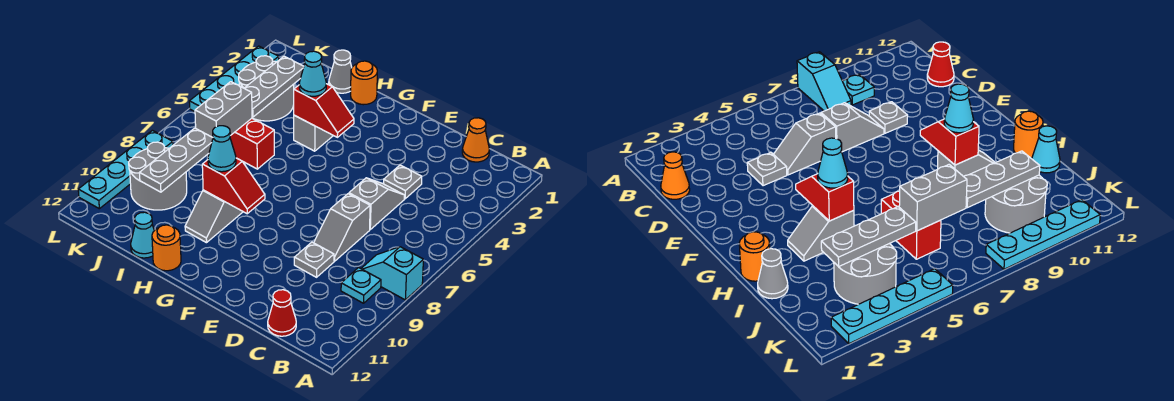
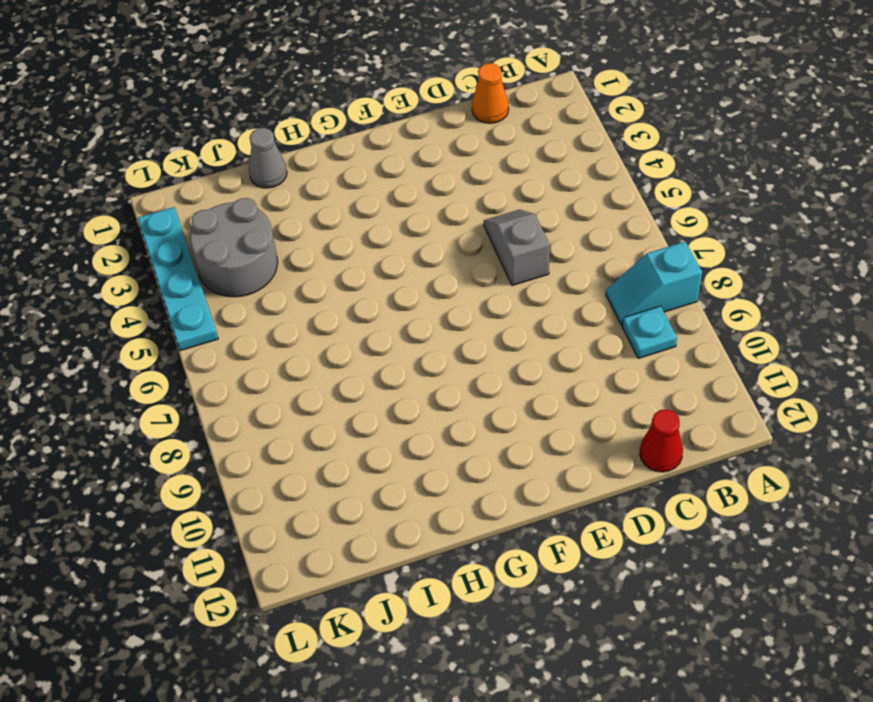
none -> grey 1x1 plate [384,165,422,199]
none -> grey 1x2 slope [314,194,370,261]
none -> grey 1x1 plate [294,242,334,277]

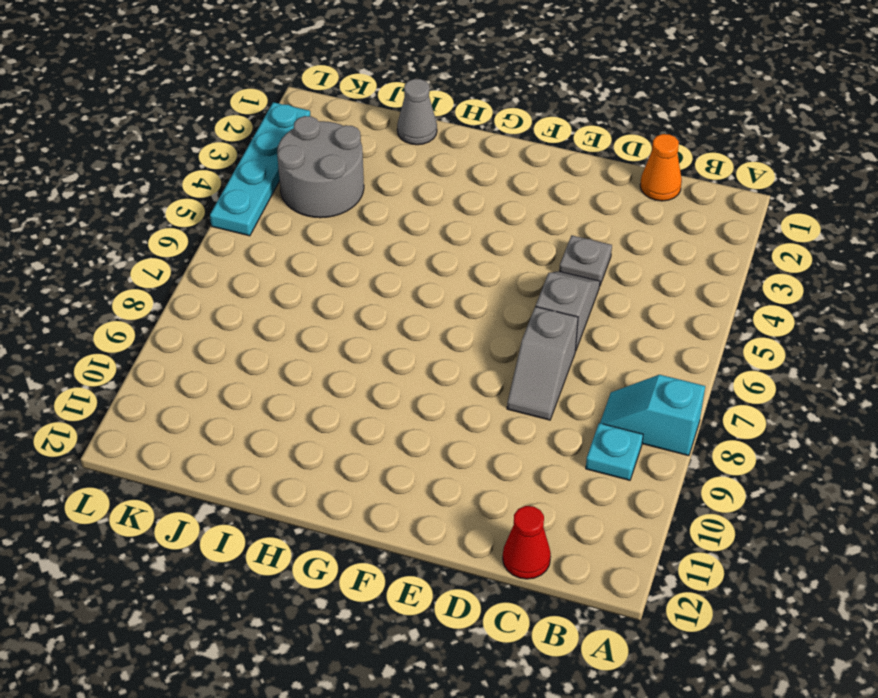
none -> grey 1x1 plate [294,242,334,277]
none -> orange 1x1 round brick [351,61,377,105]
none -> grey 1x2 slope [294,115,333,151]

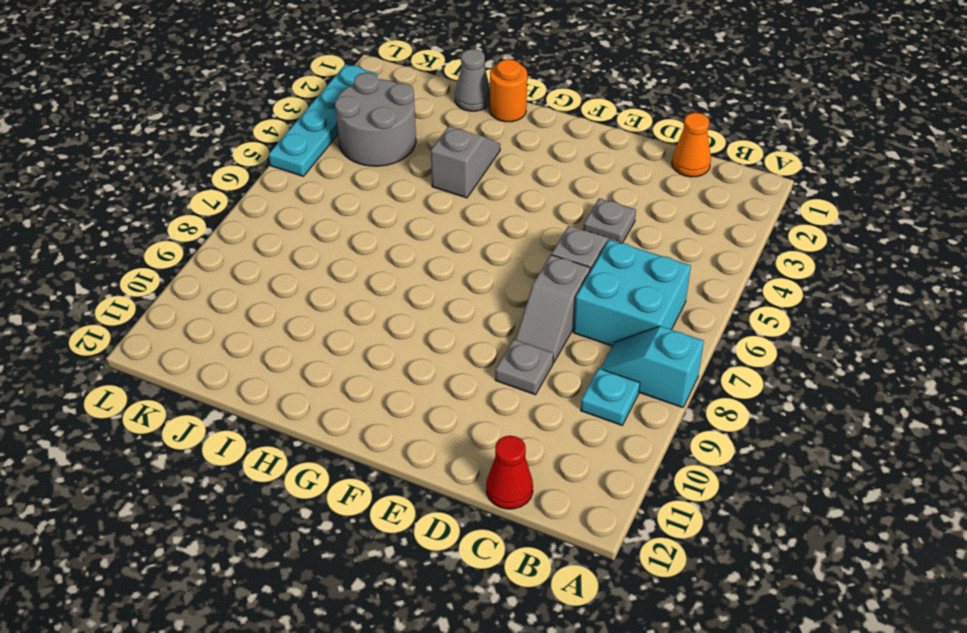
cyan 2x2 brick [573,240,691,346] -> none
none -> grey 1x2 slope [185,190,243,243]
none -> orange 1x1 round brick [152,225,181,271]
none -> red 1x2 brick [230,118,274,169]

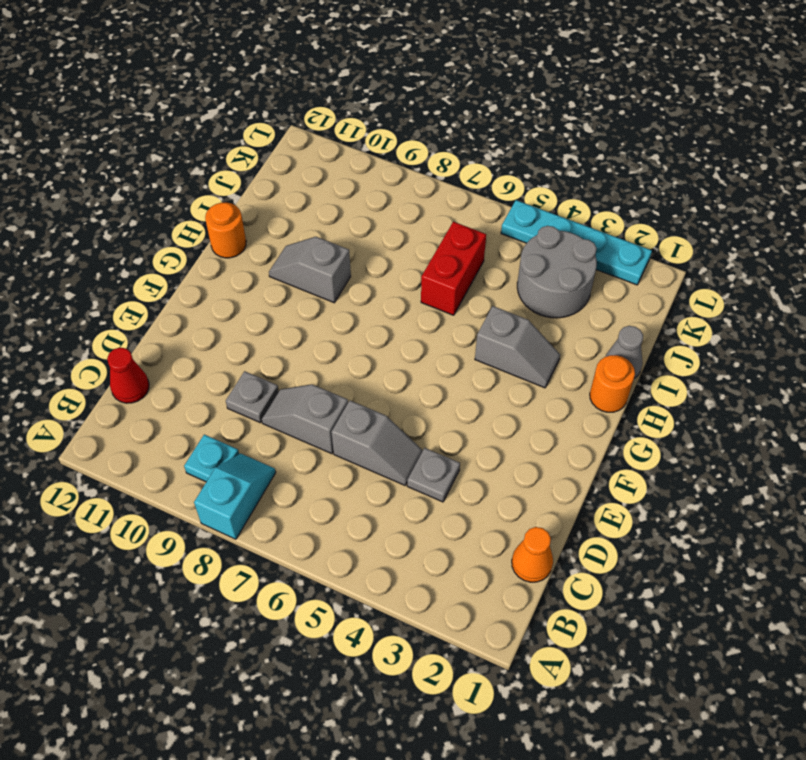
none -> cyan 1x1 cone [131,212,154,258]
none -> grey 2x2 round brick [129,142,187,210]
none -> cyan 1x4 plate [78,130,173,209]

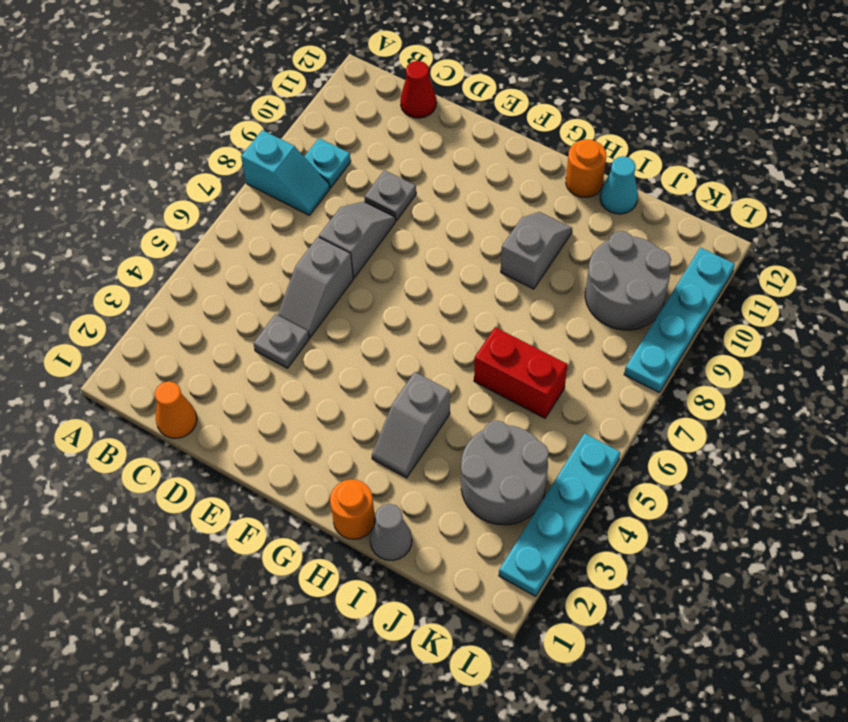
none -> red 1x2 slope [294,84,354,137]
none -> red 1x2 slope [202,158,265,214]
none -> grey 1x3 plate [245,56,304,117]

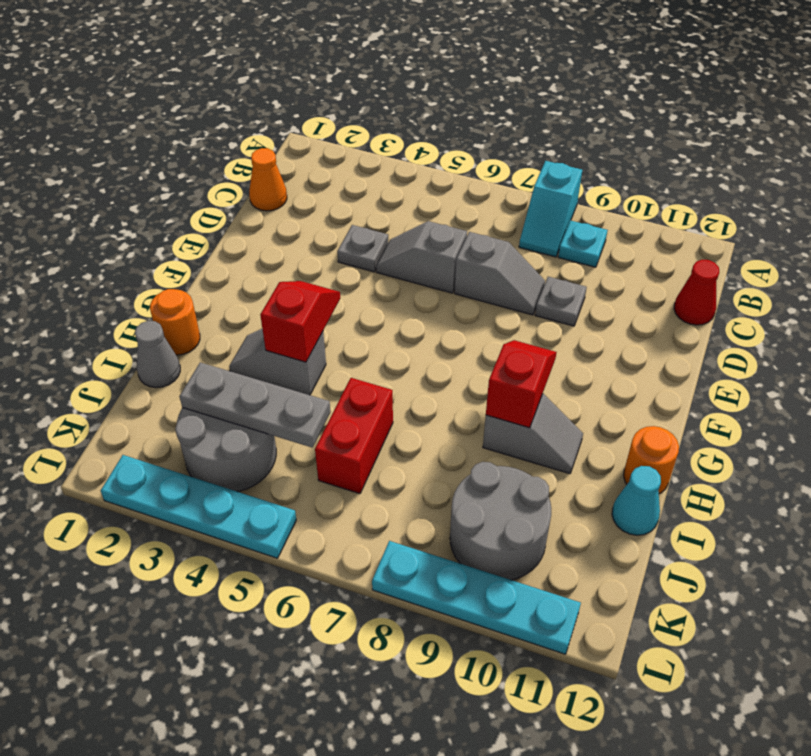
none -> grey 1x2 brick [195,82,252,137]
none -> grey 1x3 plate [140,128,213,192]
none -> cyan 1x1 cone [299,51,326,96]

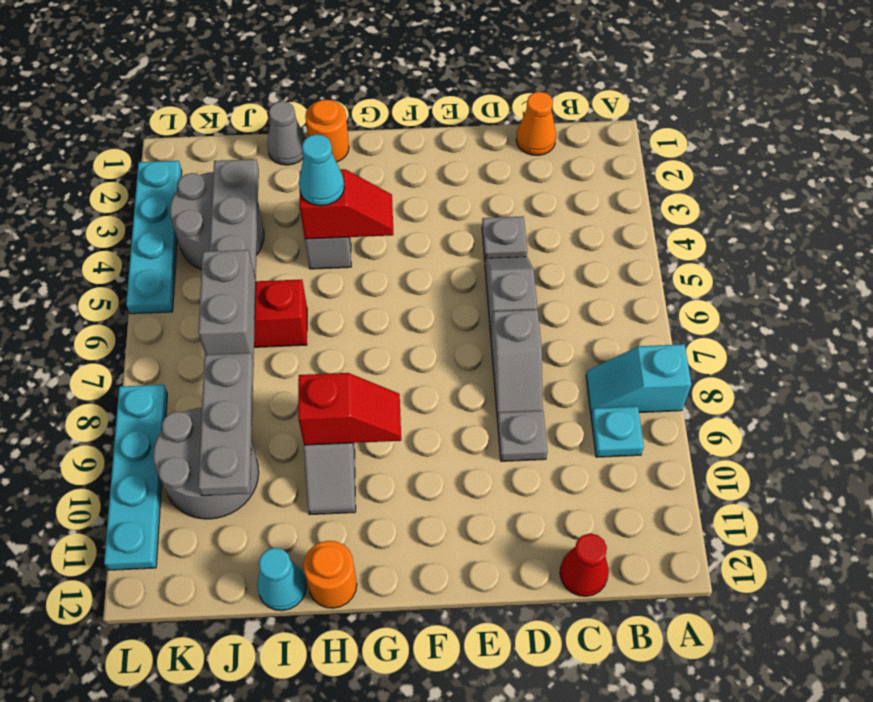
none -> cyan 1x1 cone [208,126,236,172]

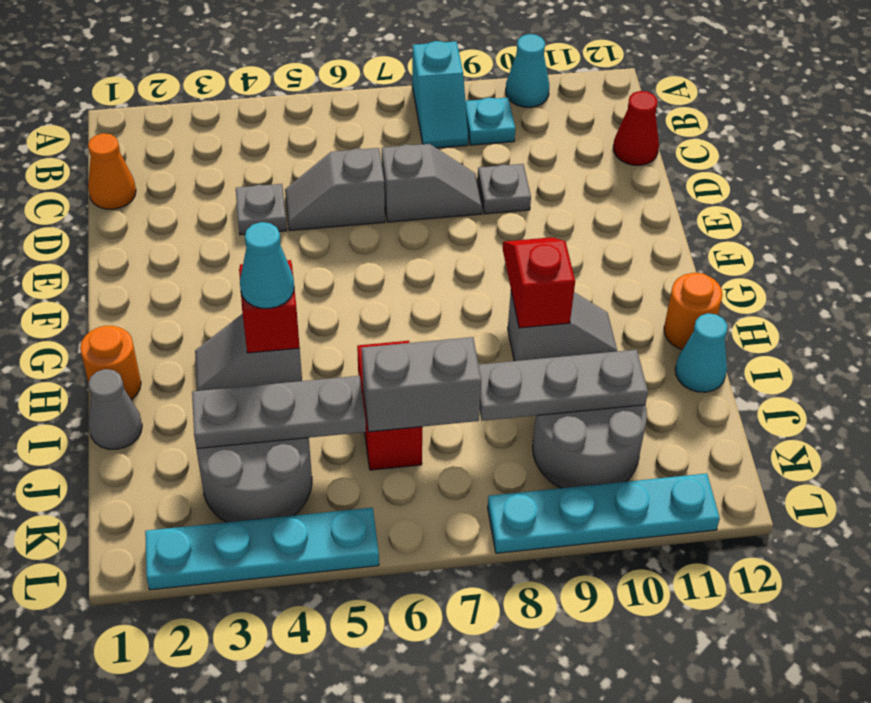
cyan 1x1 cone [506,34,549,107] -> cyan 1x1 cone moved to [208,126,236,172]

